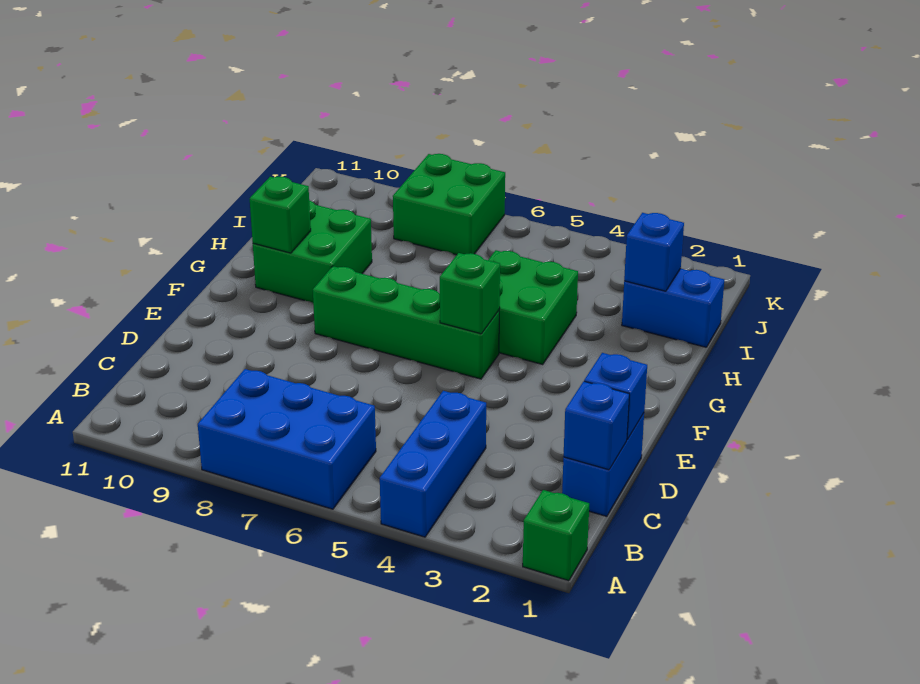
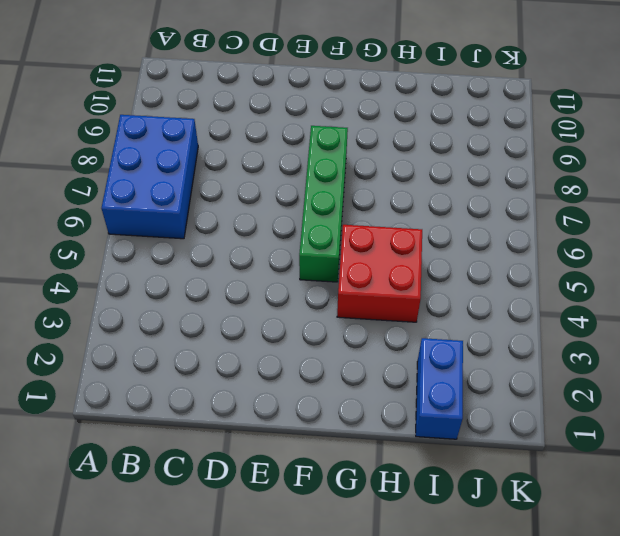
red 2x2 brick [337,225,422,322] -> green 2x2 brick [489,250,578,364]
none -> green 1x1 brick [523,490,589,581]
none -> blue 1x3 brick [380,391,486,537]
none -> blue 1x2 brick [562,413,644,516]

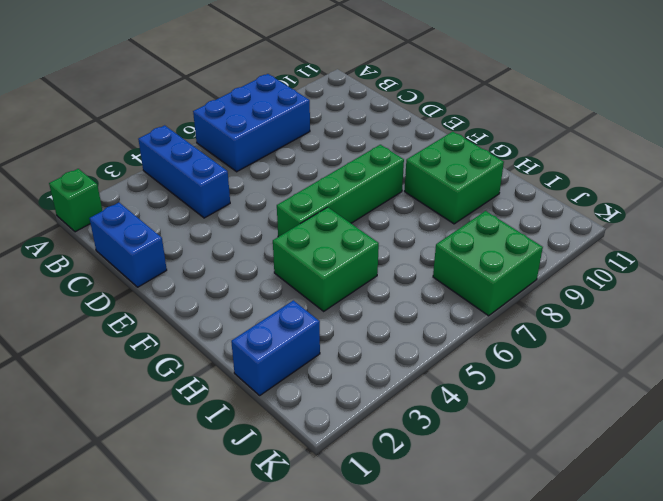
none -> blue 1x1 brick [563,381,629,470]
none -> blue 1x1 brick [584,353,647,440]
none -> green 1x1 brick [440,253,500,334]

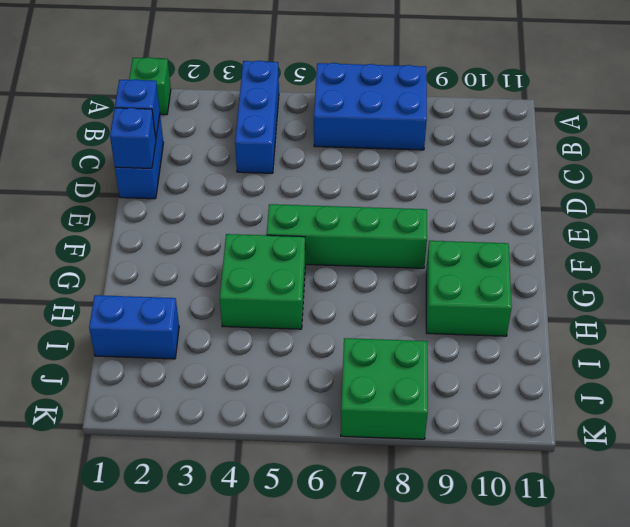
none -> green 1x1 brick [440,253,500,334]
none -> green 1x1 brick [250,177,311,253]
none -> blue 1x1 brick [624,213,684,291]

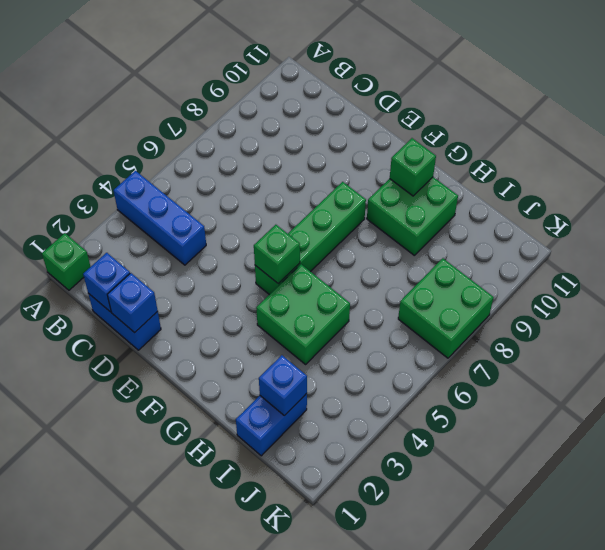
none -> blue 2x3 brick [198,369,376,509]

